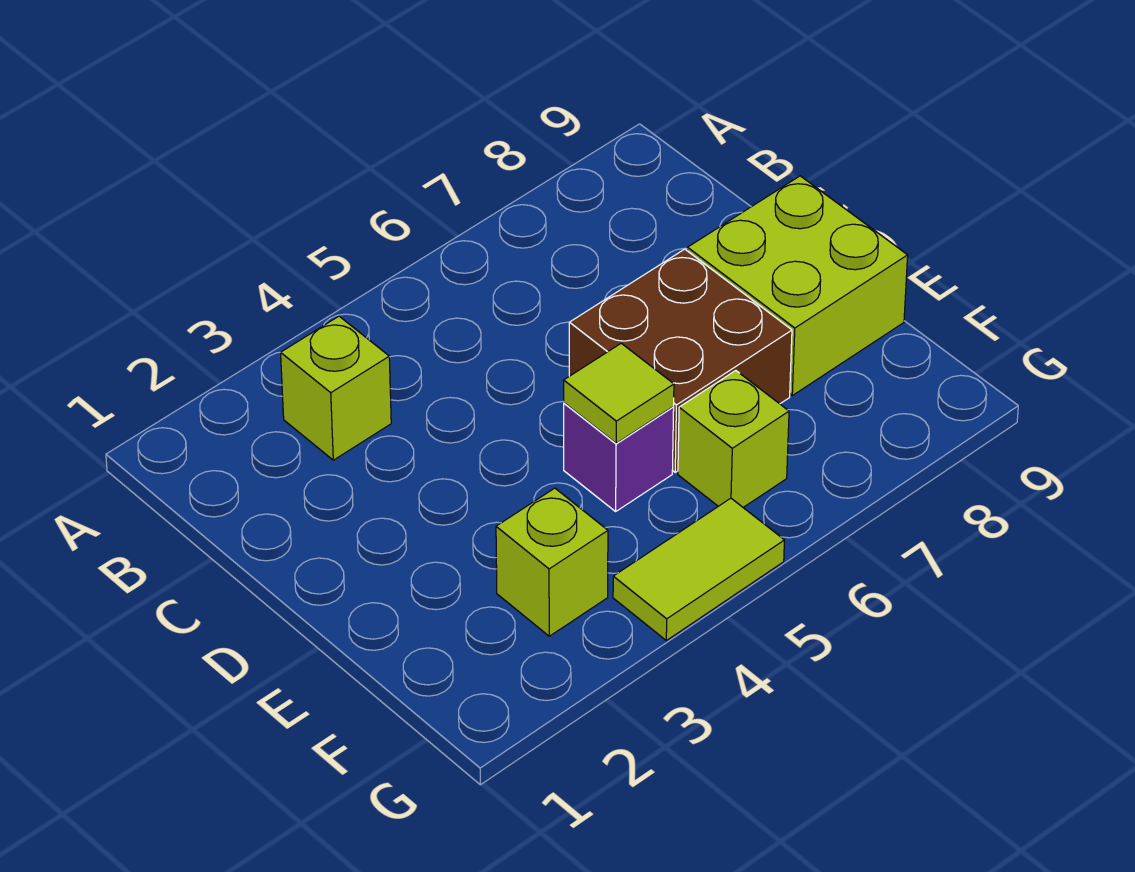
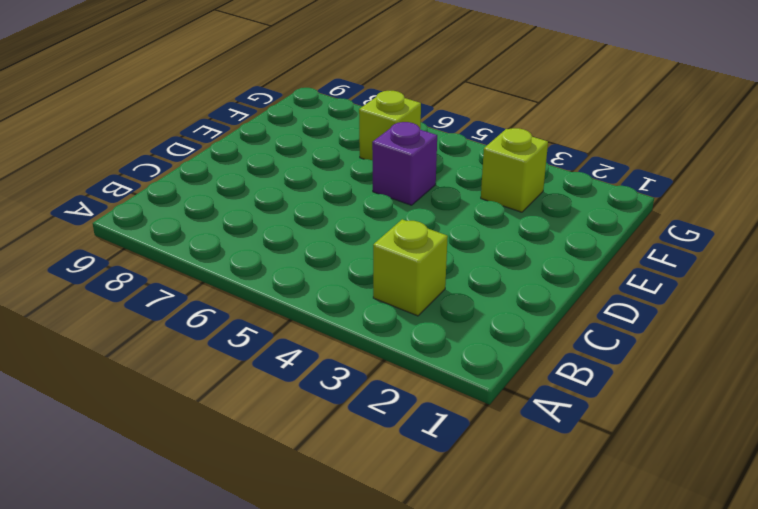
none -> brown 2x2 brick [569,249,792,472]
none -> lime 2x2 brick [688,176,908,395]

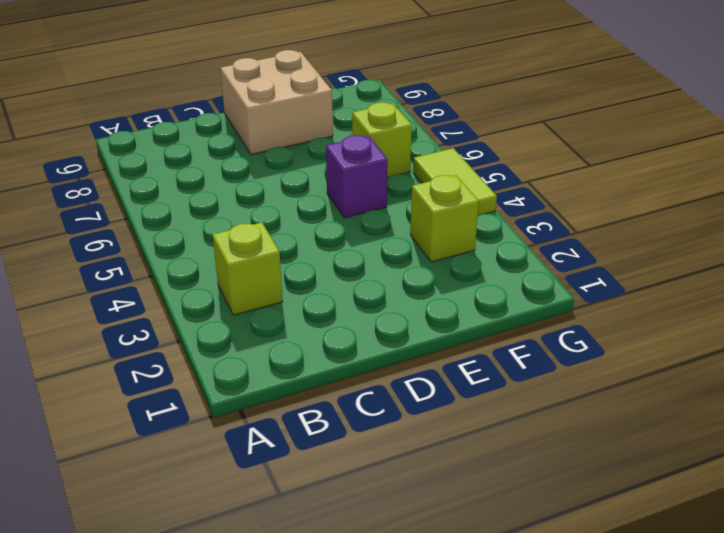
tan 2x2 brick [220,50,333,155] -> lime 2x2 brick [688,176,908,395]
none -> brown 2x2 brick [569,249,792,472]
none -> lime 1x1 tile [564,343,674,443]

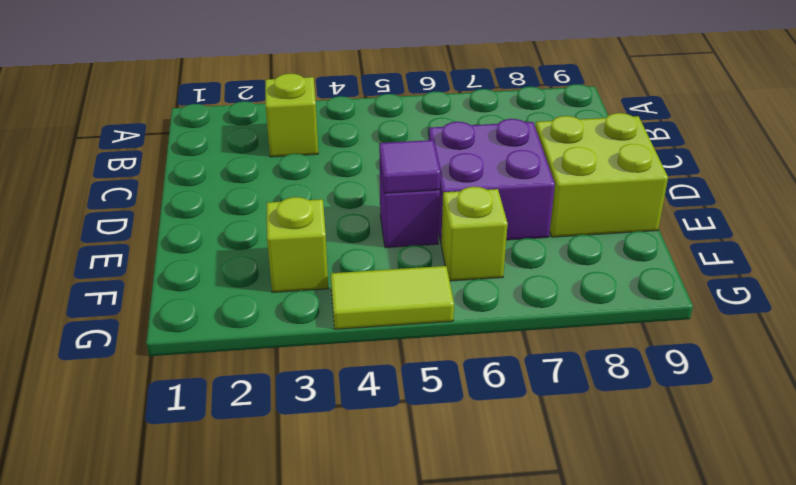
purple 2x2 brick [429,119,555,242] -> brown 2x2 brick [569,249,792,472]
purple 1x1 tile [379,140,440,193] -> lime 1x1 tile [564,343,674,443]

